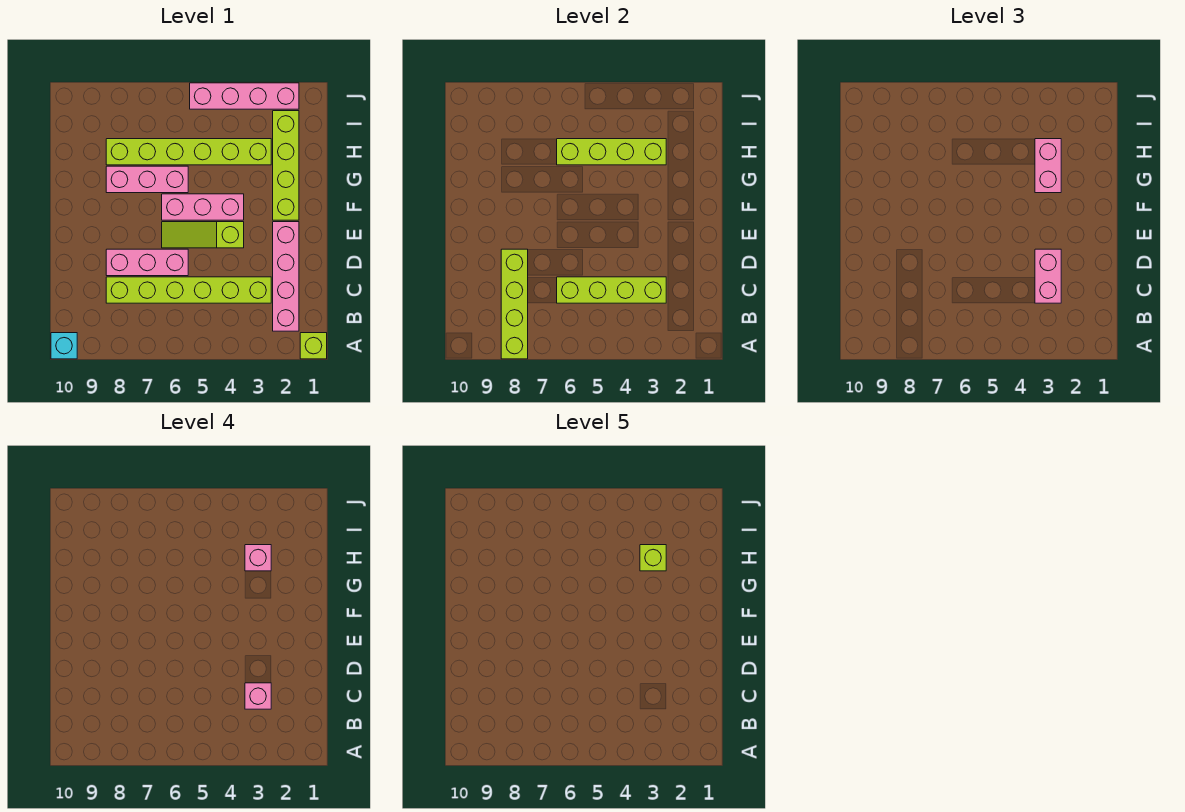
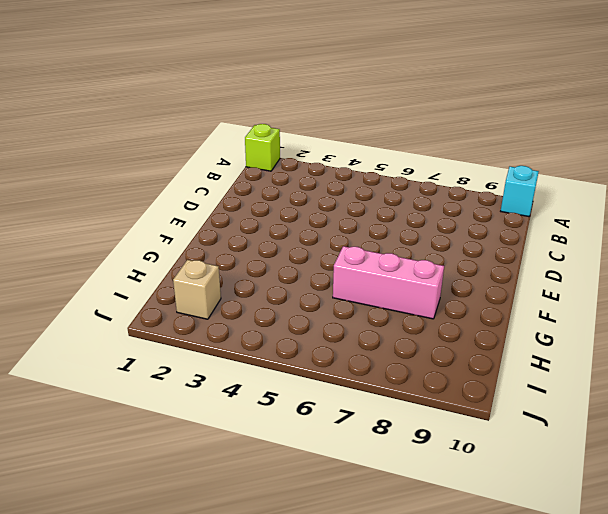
tan 1x1 brick [173,260,221,319] -> lime 1x4 brick [273,111,299,220]
none -> pink 1x4 brick [273,222,299,331]
none -> lime 1x6 brick [106,277,271,303]
none -> pink 1x3 brick [106,249,188,276]

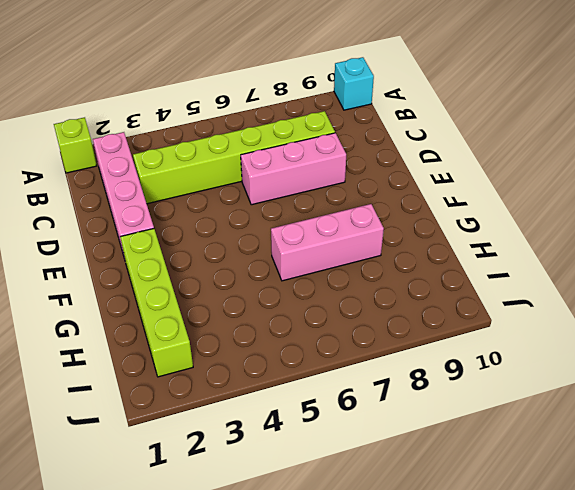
none -> lime 1x3 slope [162,222,244,248]
none -> pink 1x3 brick [162,194,244,220]
none -> lime 1x6 brick [106,139,271,165]

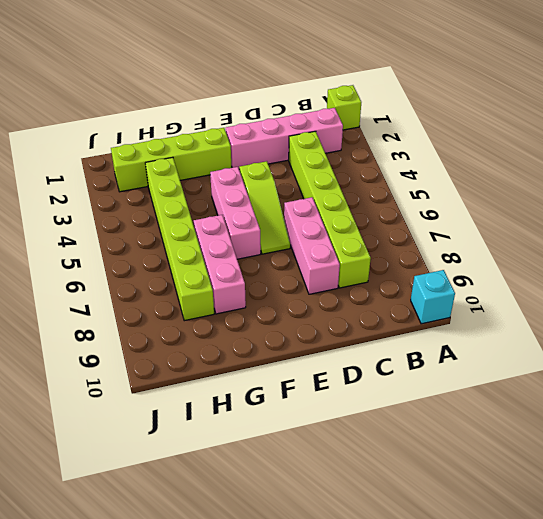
none -> pink 1x4 brick [190,83,299,109]
none -> lime 1x4 brick [501,249,528,359]
none -> lime 1x4 brick [557,277,666,303]

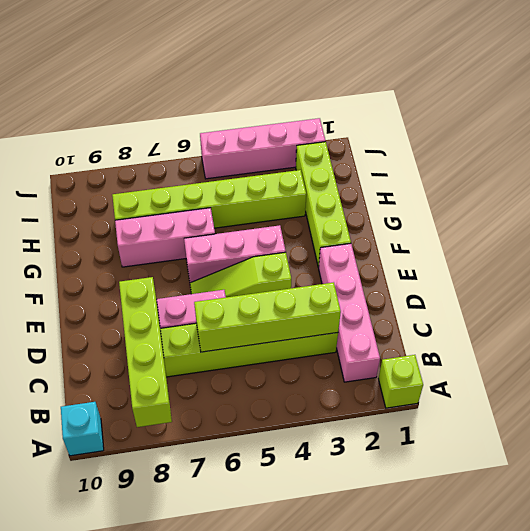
none -> lime 1x4 brick [557,139,666,165]
none -> pink 1x2 brick [1035,249,1061,303]
none -> pink 1x2 brick [1035,139,1061,193]

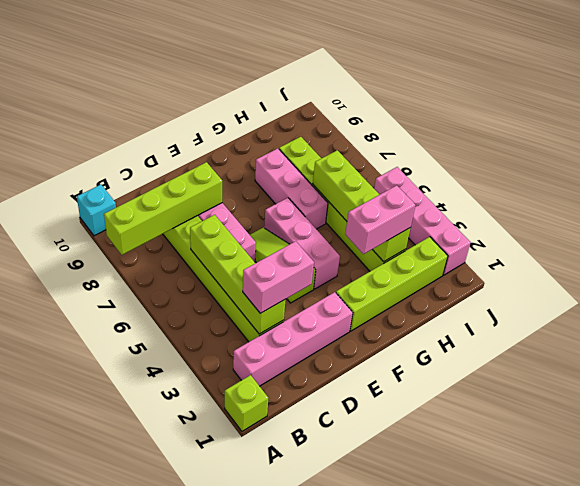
none -> pink 1x1 brick [245,683,271,709]
none -> pink 1x1 brick [245,545,271,571]
none -> lime 1x1 brick [640,545,666,571]

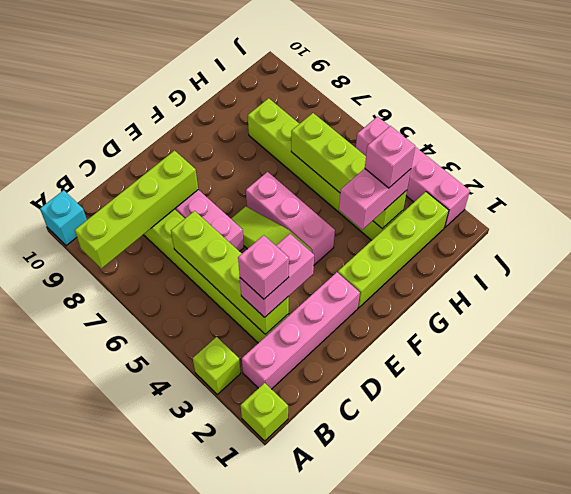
lime 1x1 brick [193,337,241,394] -> lime 1x1 brick moved to [640,545,666,571]
none -> pink 1x3 brick [106,166,188,193]

